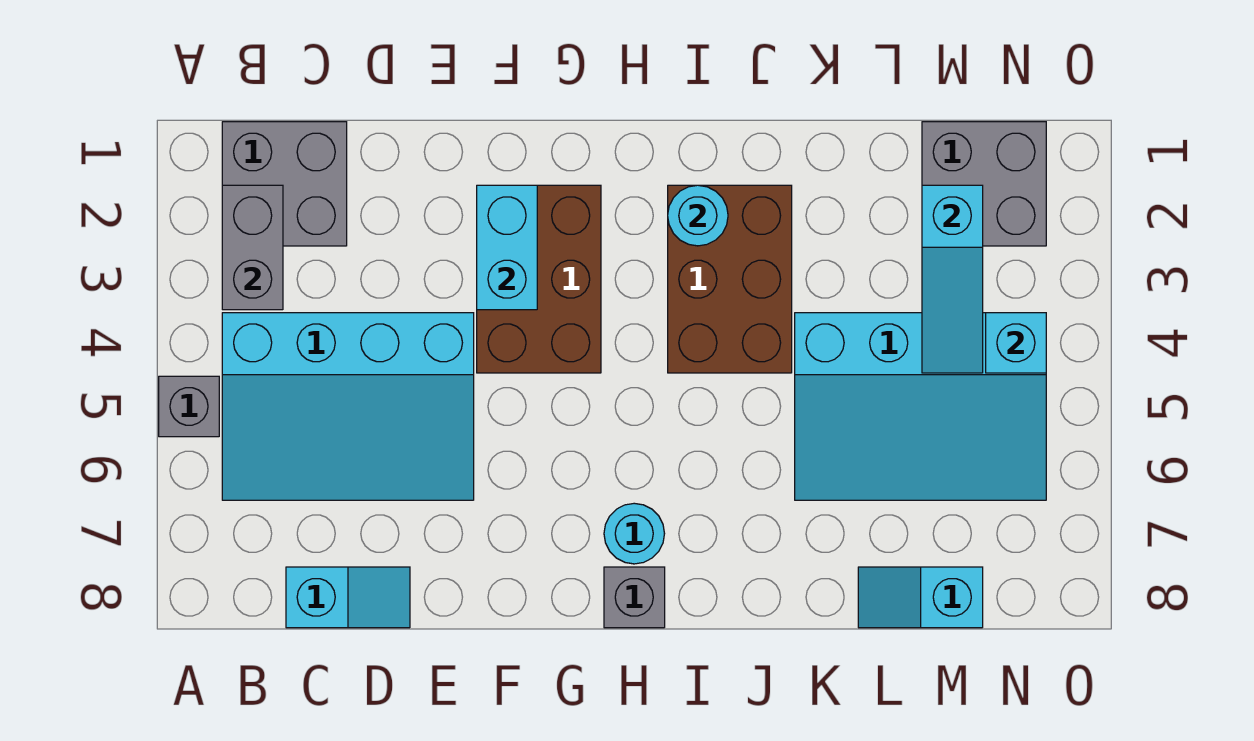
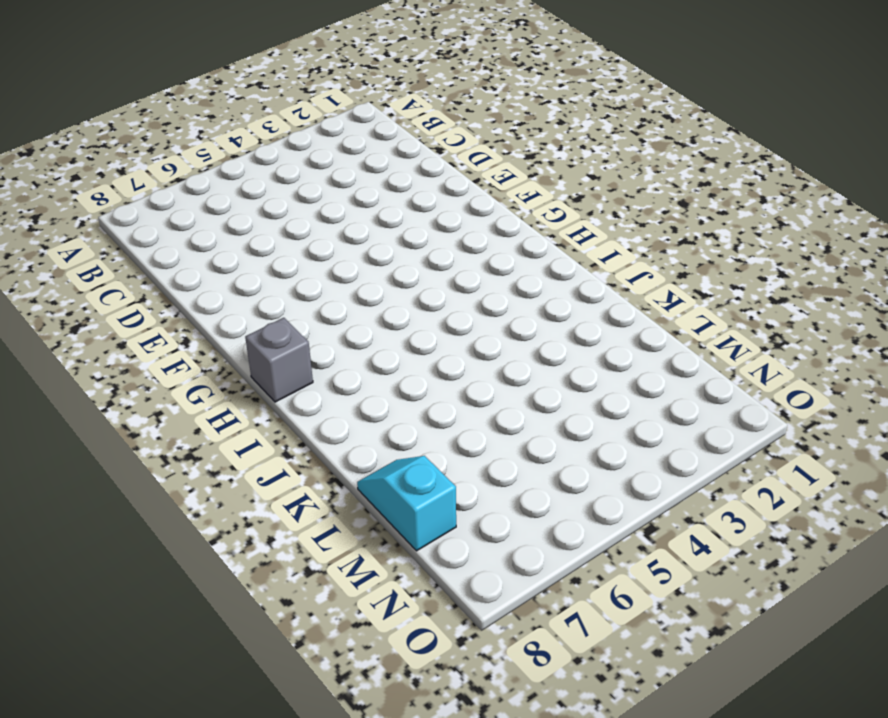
none -> grey 1x1 brick [159,376,219,437]
none -> grey 2x2 brick [222,122,347,246]
none -> cyan 3x4 slope [222,313,474,500]

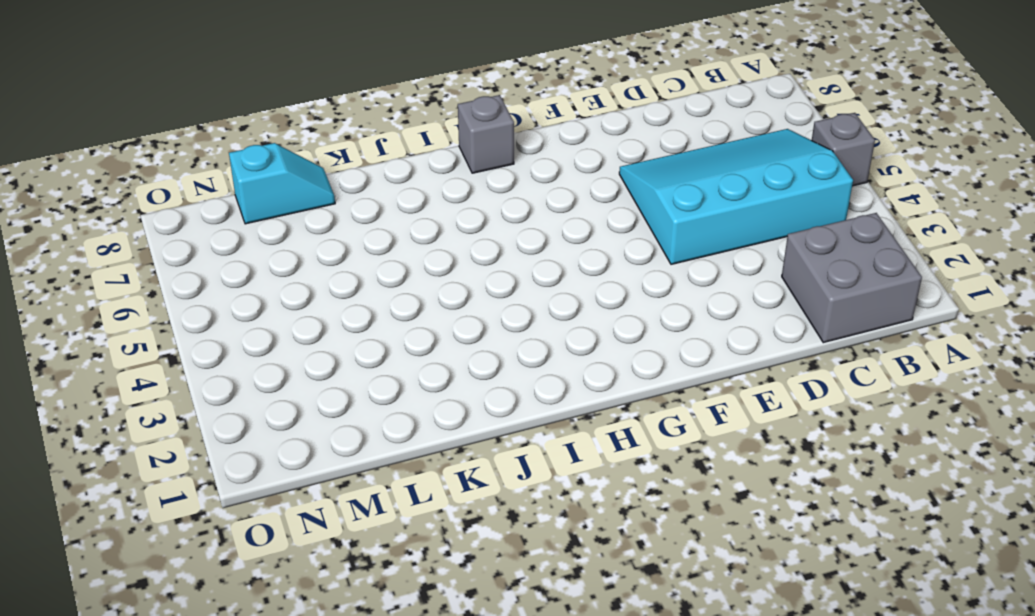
none -> cyan 1x2 slope [286,567,410,628]
none -> brown 2x3 brick [477,185,601,373]
none -> cyan 1x1 round brick [604,503,665,564]

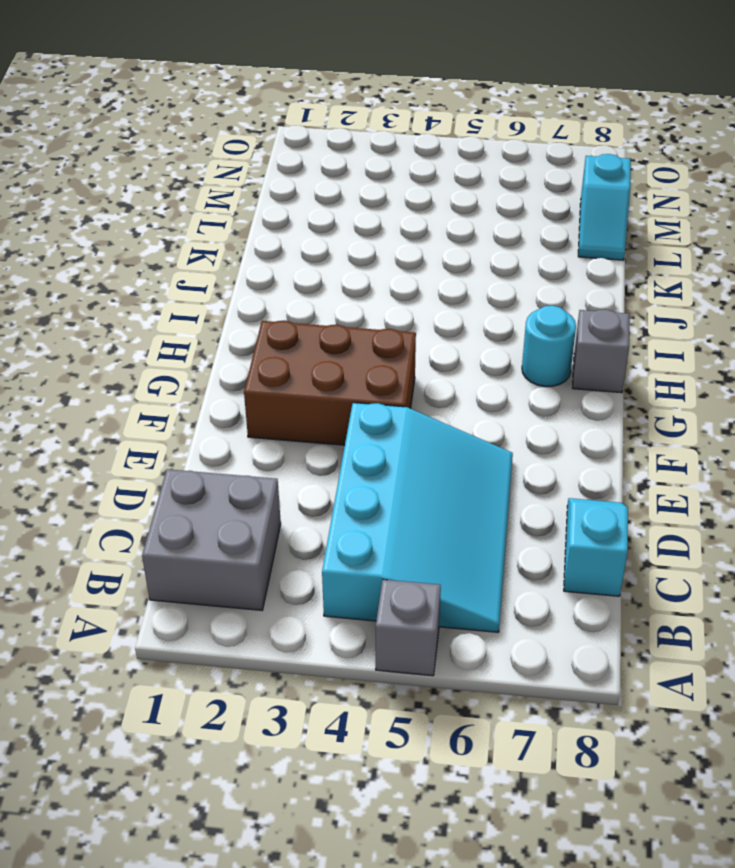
none -> brown 2x3 brick [668,185,792,373]
none -> cyan 3x4 slope [795,313,1046,500]
none -> grey 2x2 brick [922,122,1046,246]

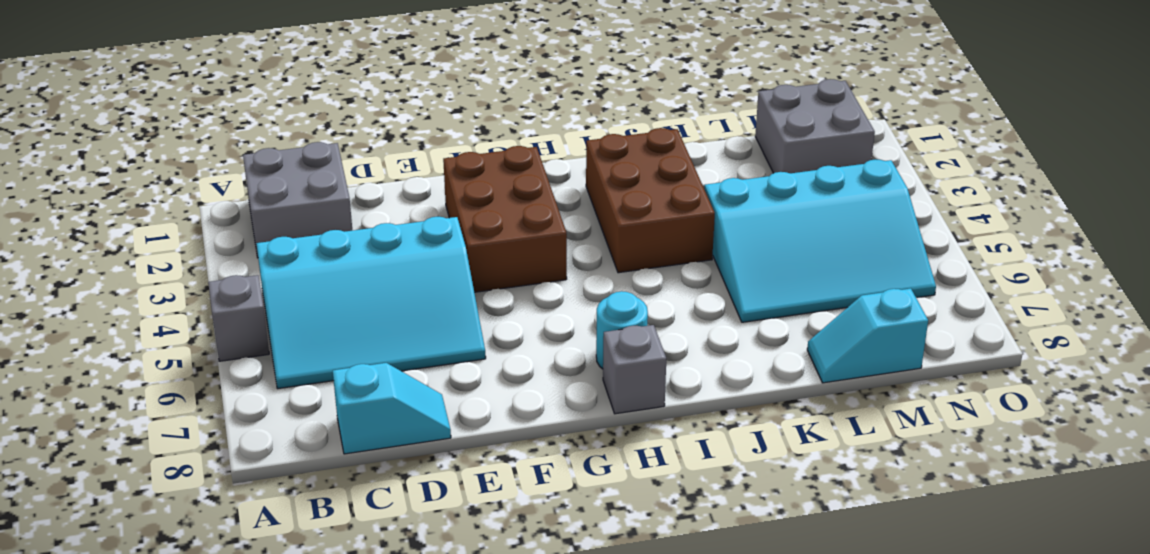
none -> grey 1x2 brick [222,185,283,310]
none -> cyan 1x2 brick [477,185,537,310]
none -> cyan 1x1 round brick [668,185,728,246]

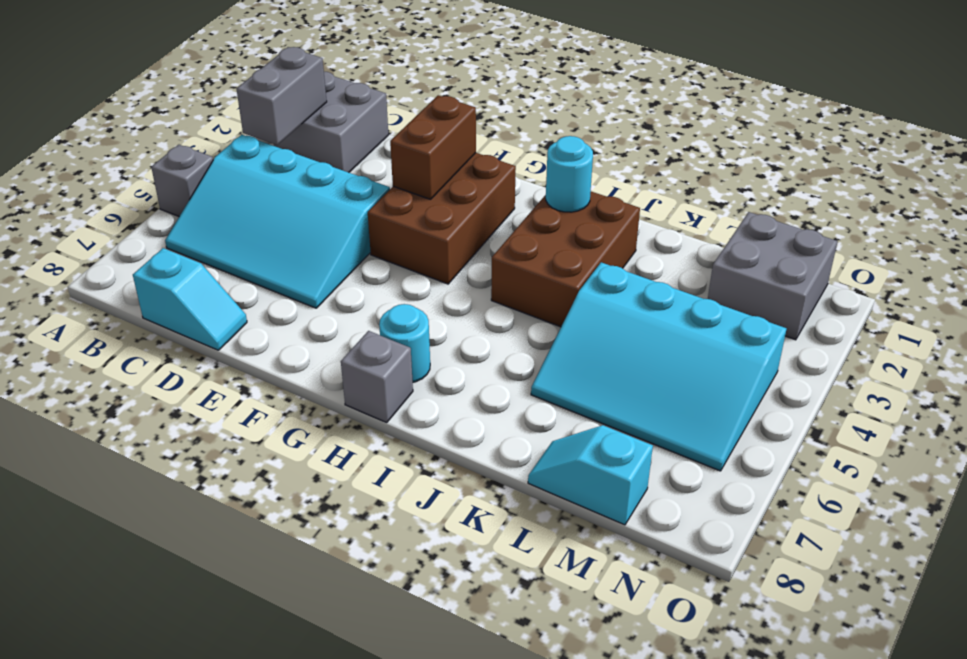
brown 1x2 brick [390,95,476,199] -> cyan 1x2 brick [477,185,537,310]
none -> cyan 1x3 slope [922,185,983,373]
none -> cyan 1x1 brick [986,313,1046,373]

